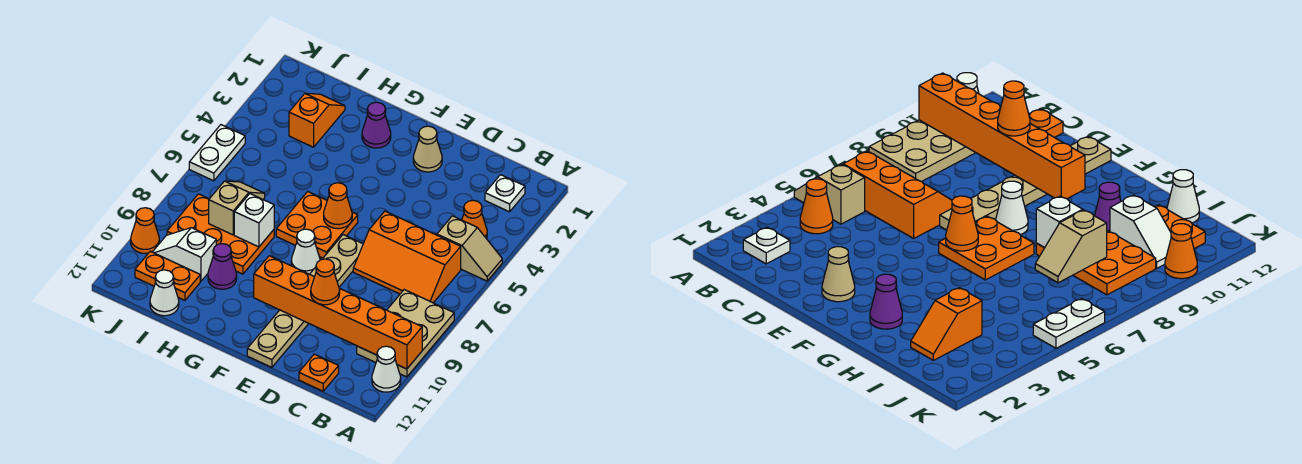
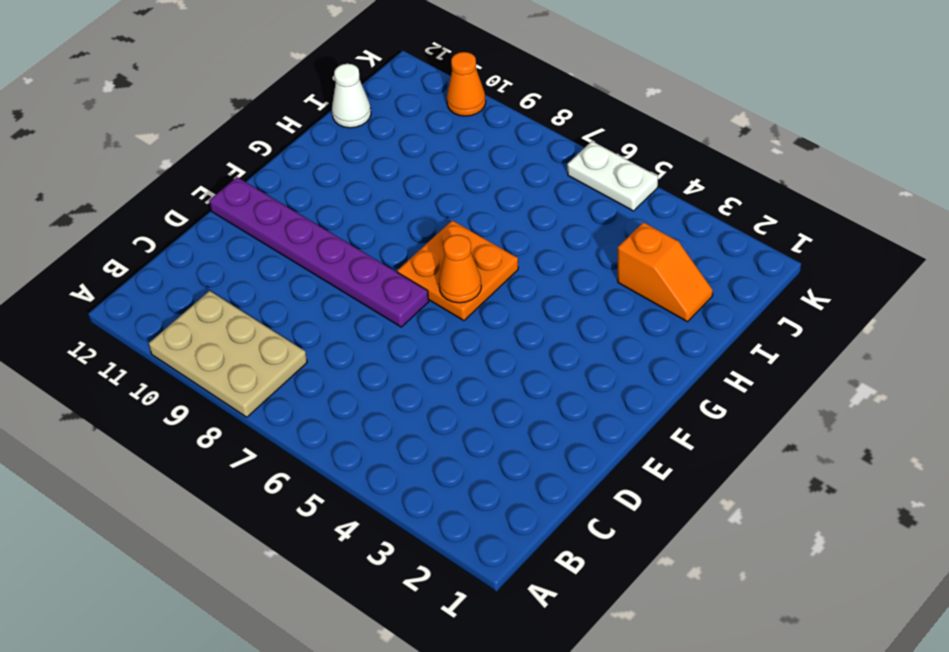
purple 1x6 plate [209,177,429,327] -> tan 1x6 plate [247,235,363,367]
none -> tan 1x2 slope [437,216,502,281]
none -> white 1x1 cone [372,346,401,392]
none -> white 1x1 plate [485,175,525,212]

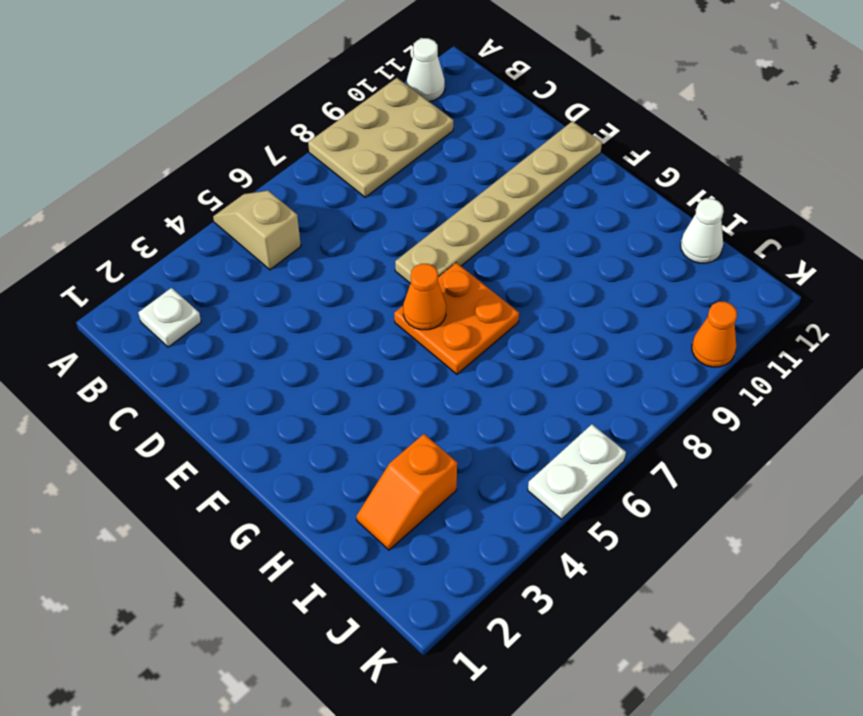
none -> orange 1x1 cone [462,200,487,239]
none -> orange 2x3 slope [353,211,461,303]
none -> orange 1x1 plate [299,354,339,391]

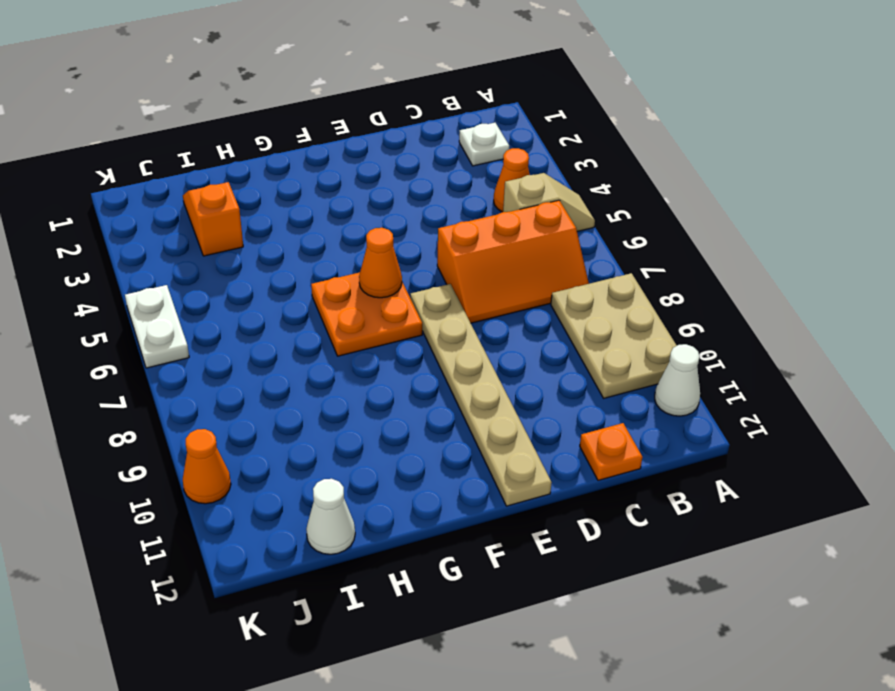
none -> tan 1x1 cone [413,126,442,172]
none -> white 1x1 cone [291,229,320,274]
none -> purple 1x1 cone [362,102,391,148]

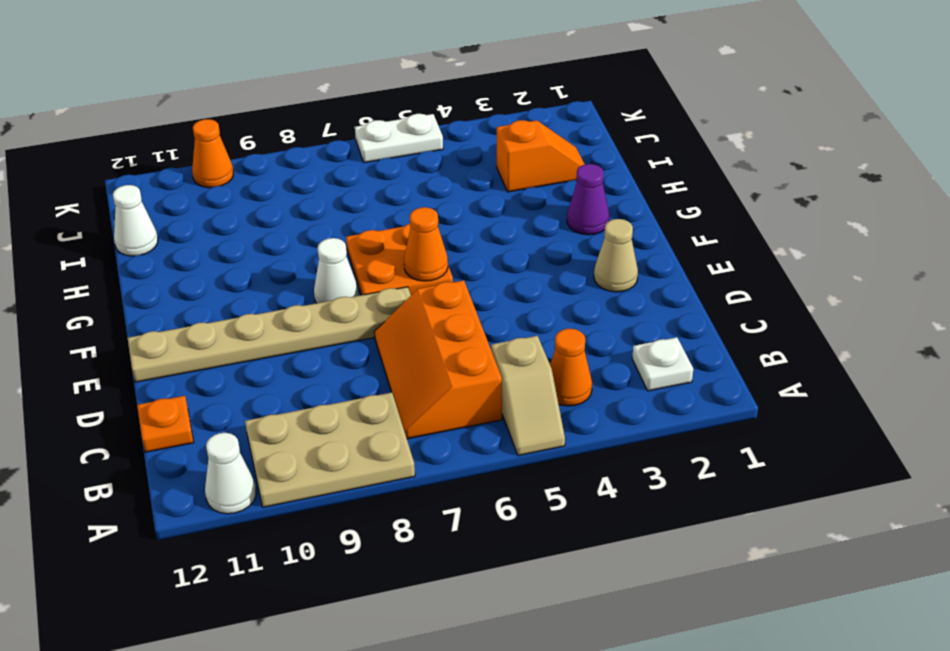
none -> orange 2x3 plate [167,194,274,274]
none -> purple 1x1 cone [208,244,237,289]
none -> white 1x2 slope [153,228,216,281]

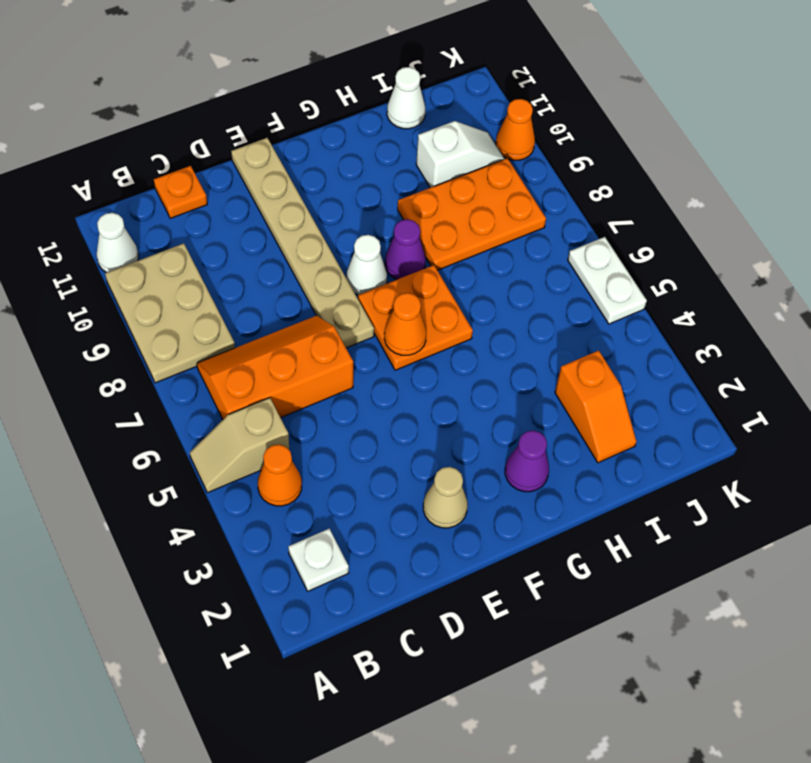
purple 1x1 cone [385,219,426,280] -> purple 1x1 cone moved to [208,244,237,289]
none -> orange 1x2 plate [135,251,200,300]
none -> orange 1x6 brick [254,256,422,369]
none -> white 1x1 brick [234,194,274,247]

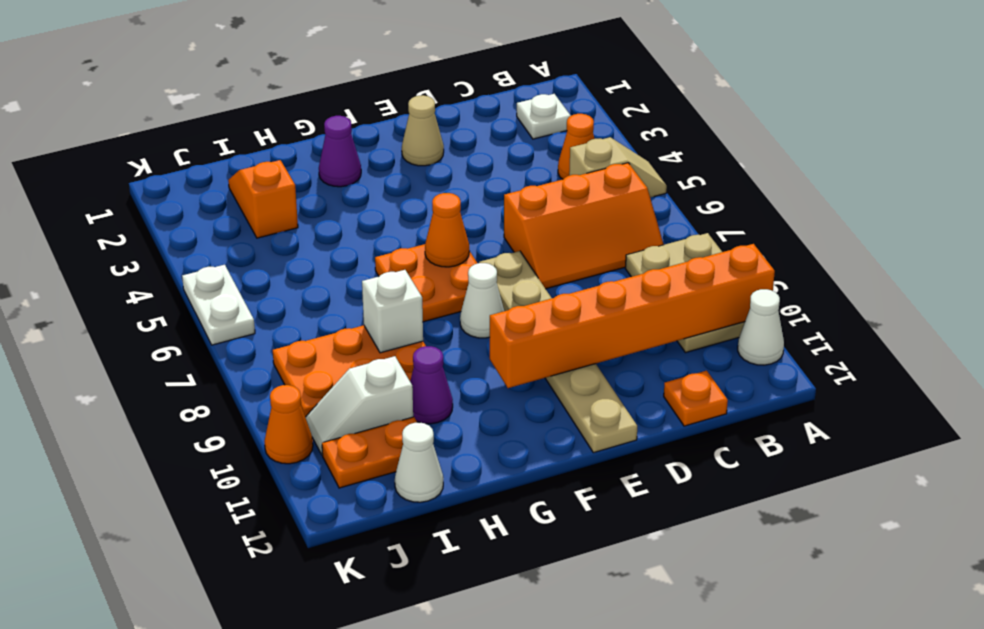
none -> tan 1x2 slope [209,181,265,235]
none -> orange 1x1 cone [311,259,340,305]

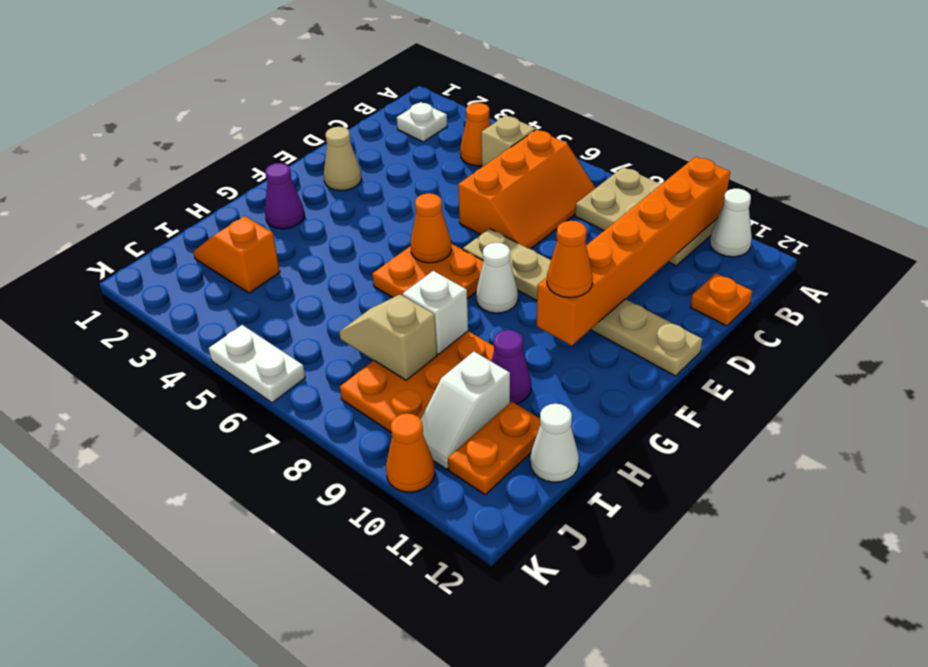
orange 1x1 cone [547,221,593,298] -> orange 1x1 cone moved to [311,259,340,305]

